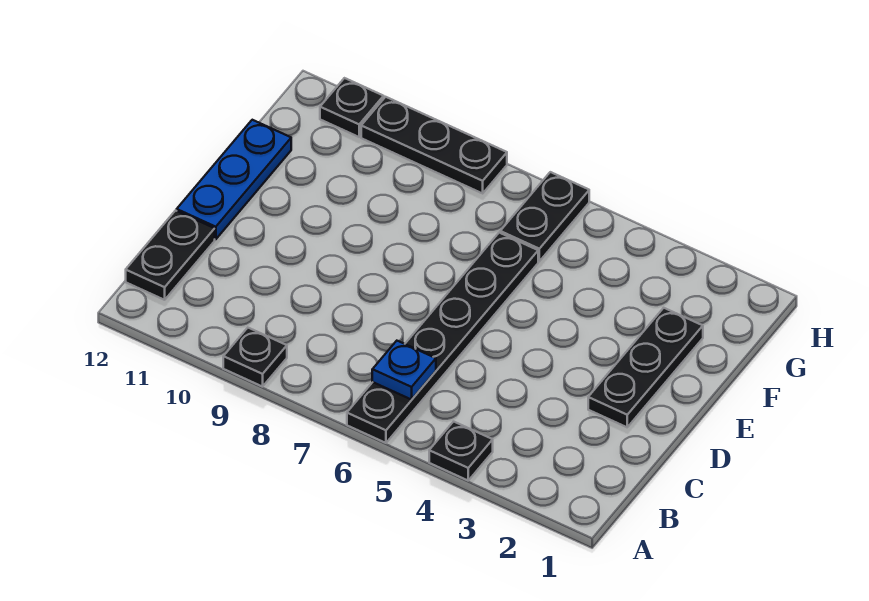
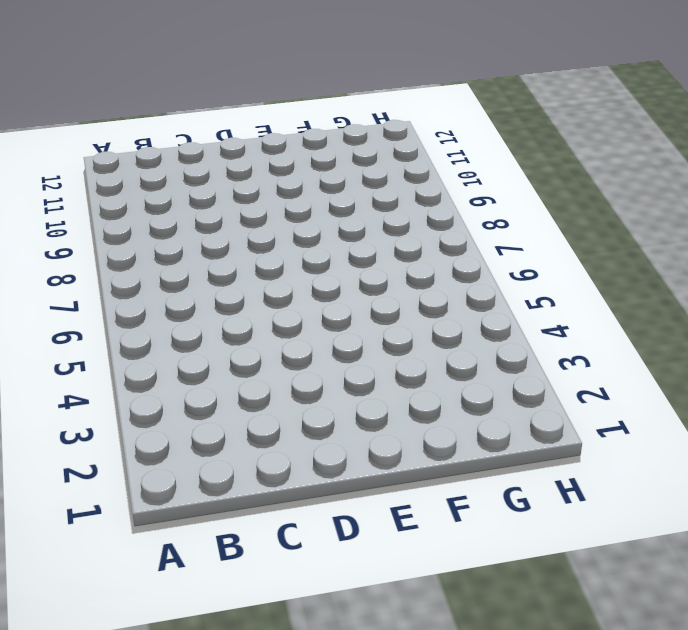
none -> black 1x1 plate [429,422,493,480]
none -> black 1x6 plate [347,233,538,443]

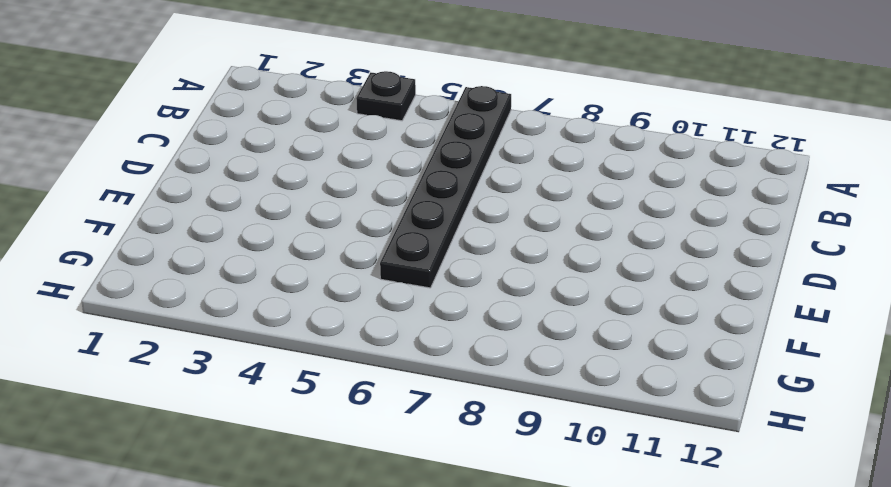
none -> black 1x1 plate [223,328,287,387]
none -> black 1x2 plate [126,211,215,300]

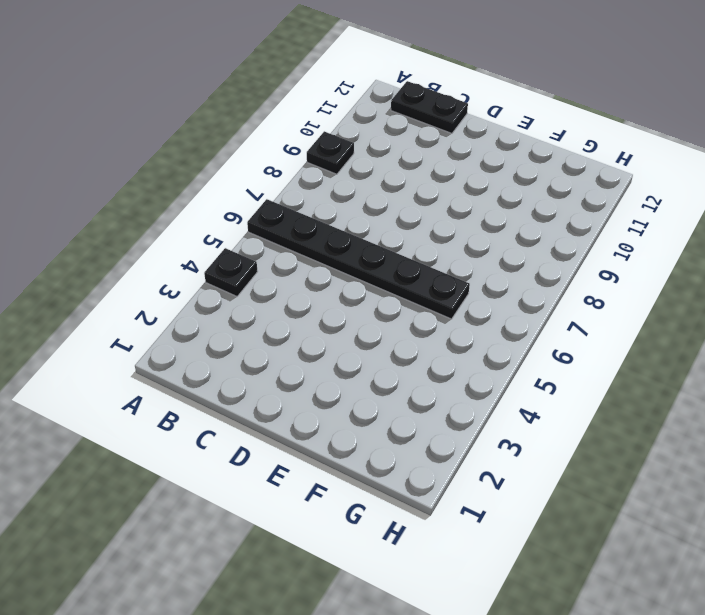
none -> black 1x3 plate [588,308,703,427]
none -> blue 1x3 plate [177,120,291,239]

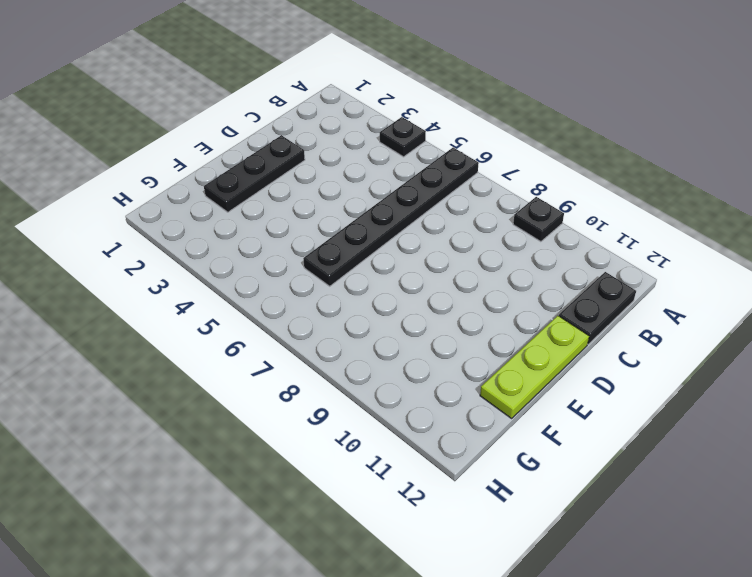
lime 1x3 plate [480,316,589,418] -> blue 1x3 plate [177,120,291,239]
none -> black 1x2 plate [500,172,589,261]
none -> black 1x3 plate [361,97,507,193]

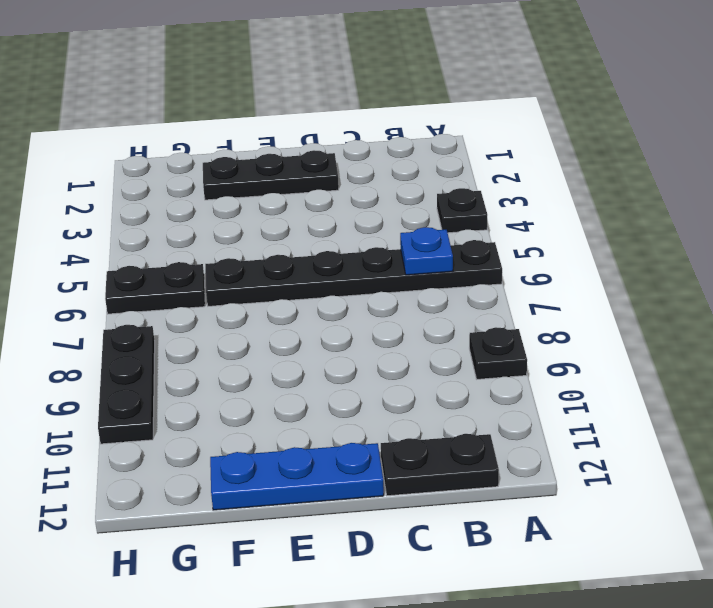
none -> black 1x1 plate [320,78,384,137]

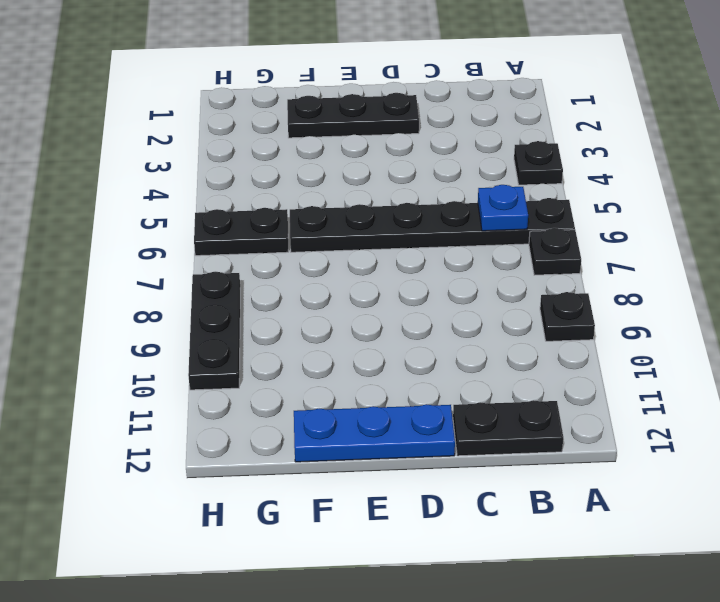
black 1x1 plate [529,228,581,275] -> black 1x1 plate moved to [320,78,384,137]

